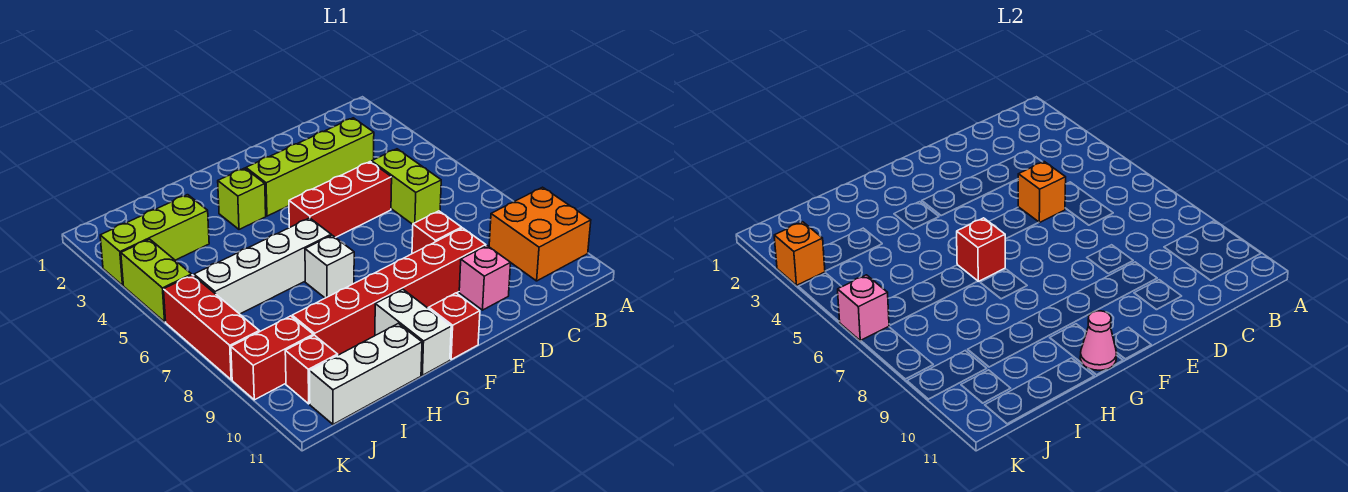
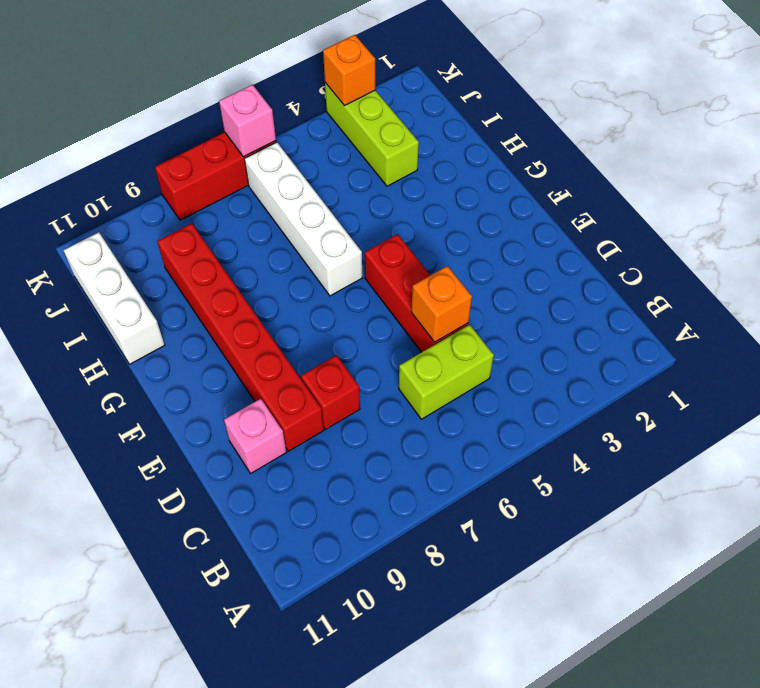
none -> orange 2x2 brick [489,187,591,281]
none -> lime 1x4 brick [246,118,374,216]
none -> red 1x1 brick [429,293,480,359]

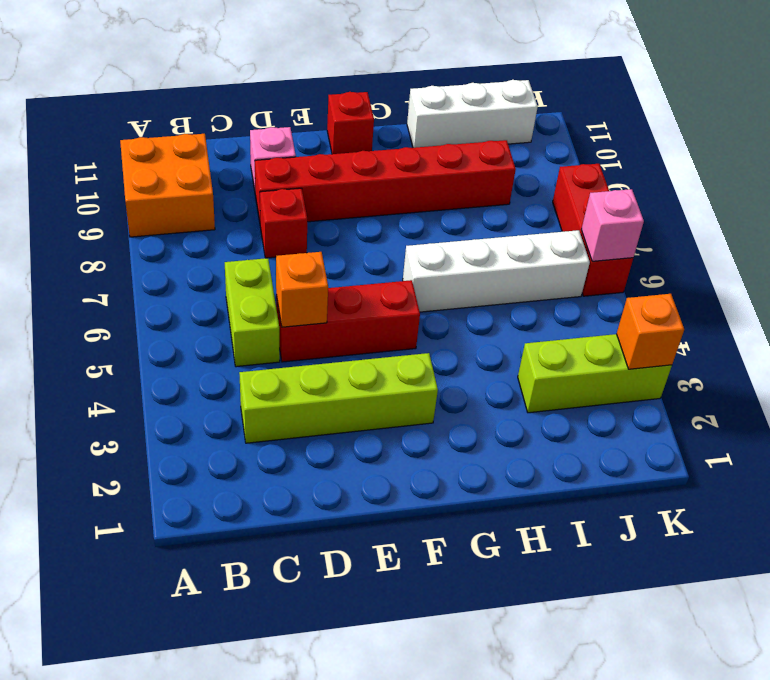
none -> lime 1x1 brick [218,168,266,229]
none -> white 1x1 brick [305,235,354,298]
none -> white 1x2 brick [375,289,451,375]

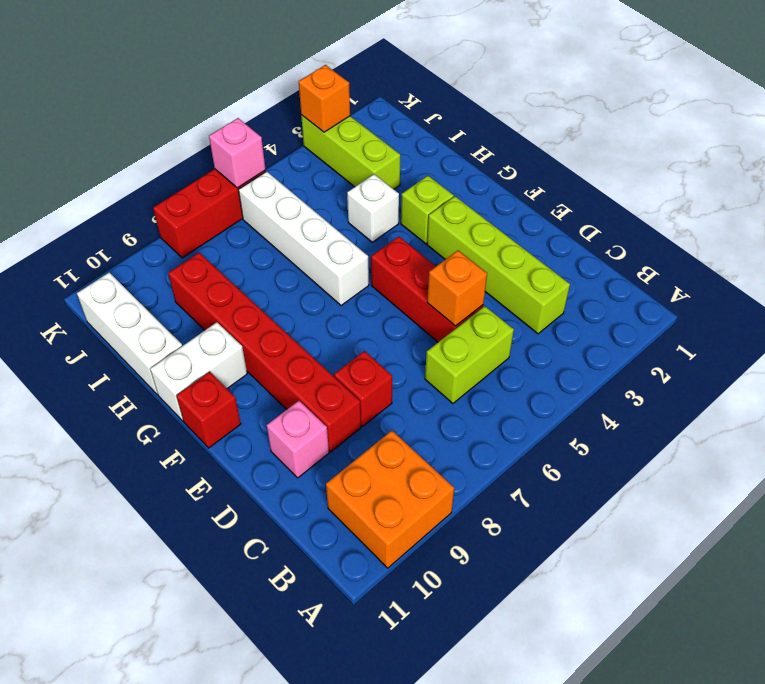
white 1x1 brick [347,174,399,242] -> white 1x1 brick moved to [305,235,354,298]
none -> red 1x2 brick [231,316,313,400]
none -> red 1x1 brick [285,335,338,404]
none -> lime 1x2 brick [121,239,192,322]

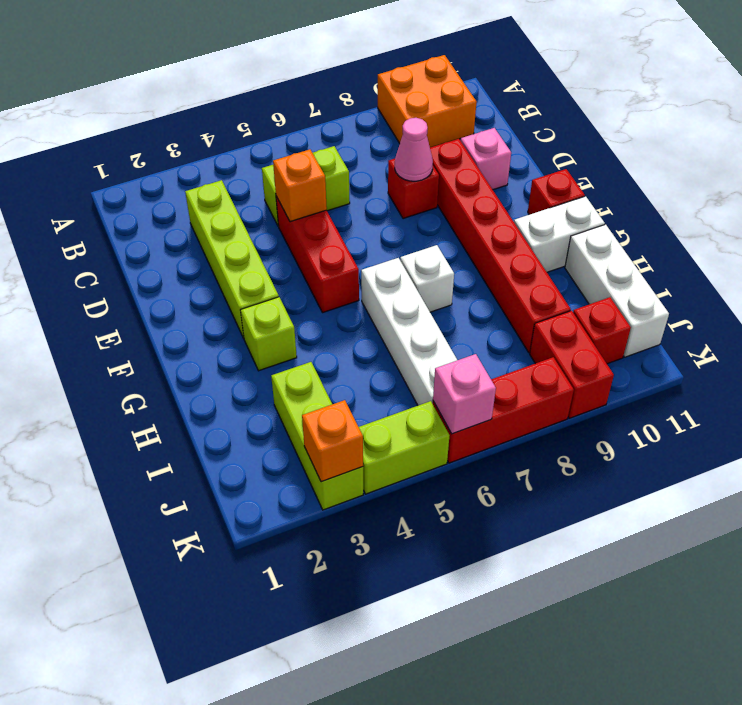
pink 1x1 cone [395,118,433,181] -> pink 1x1 cone moved to [1080,311,1117,370]
none -> red 1x1 brick [957,218,1005,281]

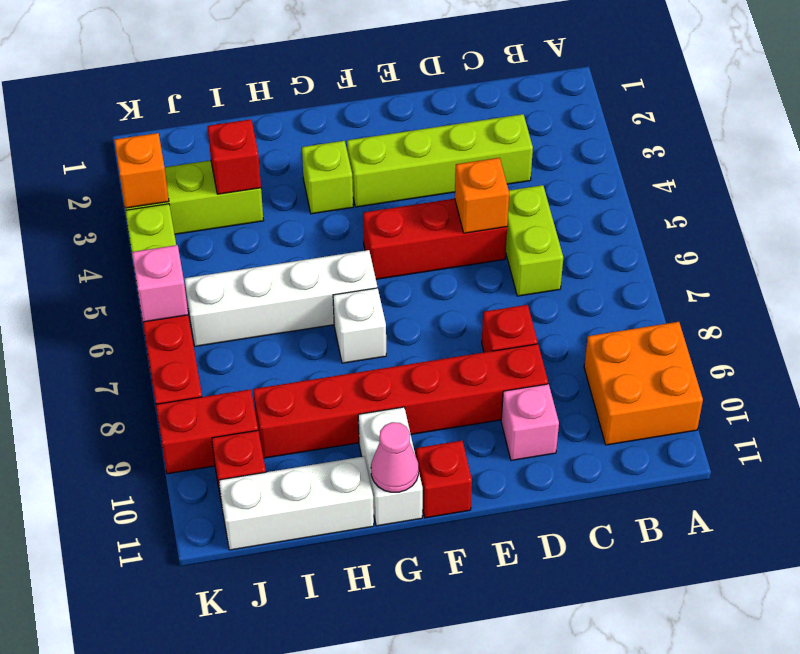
red 1x1 brick [208,119,261,194] -> red 1x1 brick moved to [957,218,1005,281]

